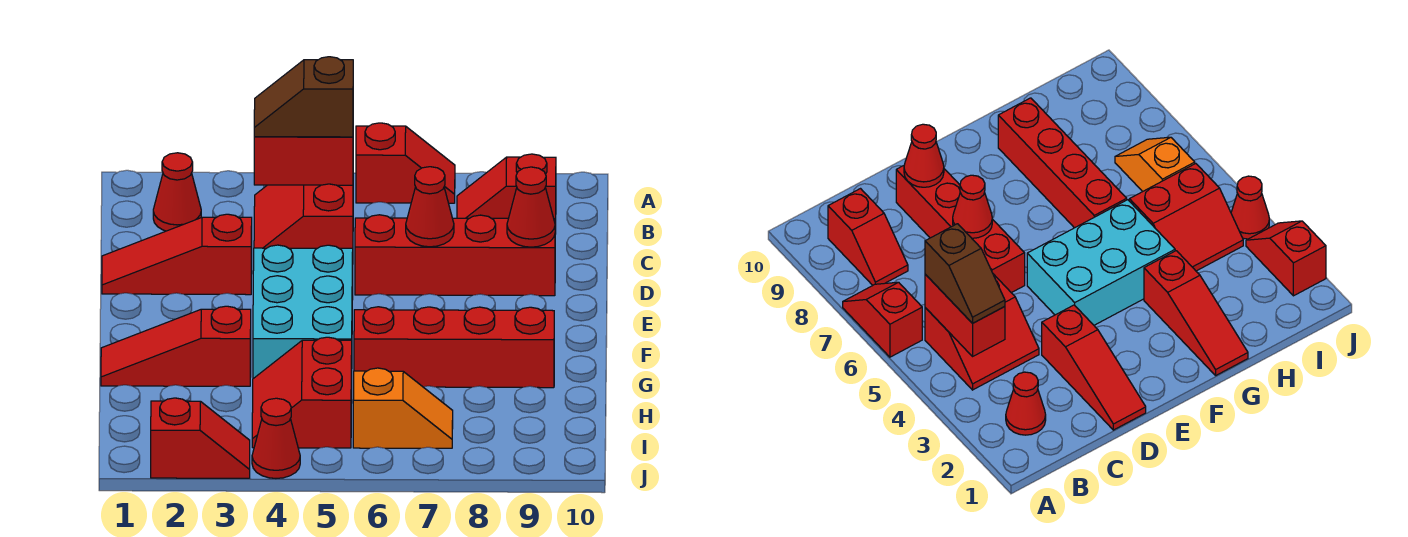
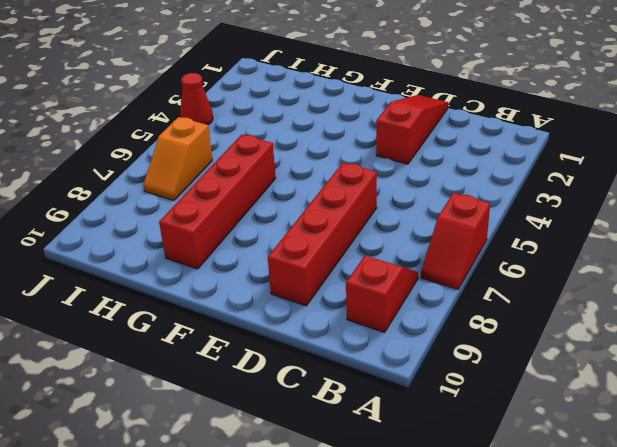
none -> red 1x1 cone [153,153,201,231]
none -> red 2x2 slope [254,184,353,249]
none -> cyan 2x3 brick [253,245,353,379]

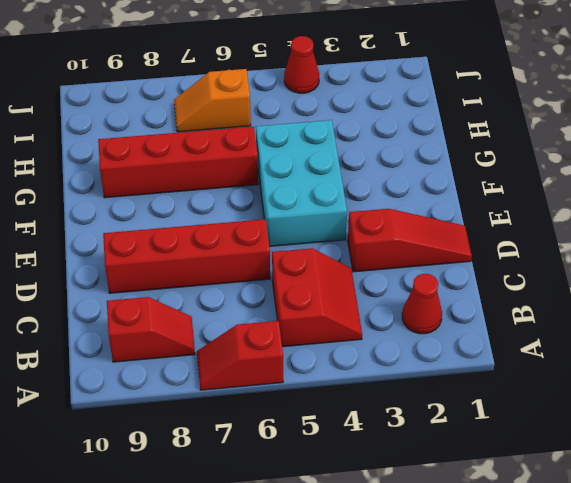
none -> red 1x3 slope [101,306,251,386]
none -> red 2x2 slope [252,337,352,448]
none -> red 1x2 slope [151,398,250,478]

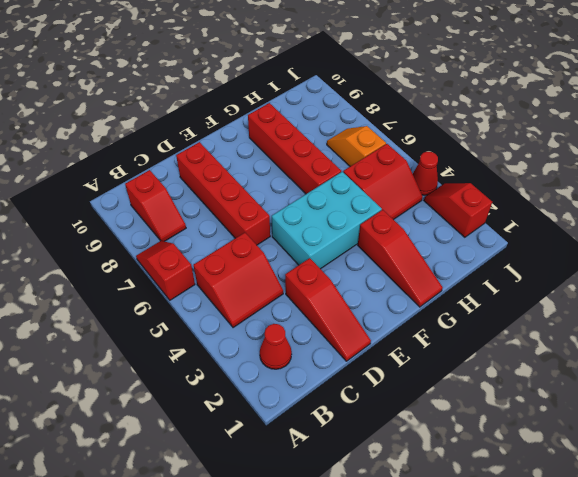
none -> red 1x2 brick [254,137,353,185]
none -> red 1x1 cone [406,167,454,247]
none -> red 1x1 cone [507,167,555,247]

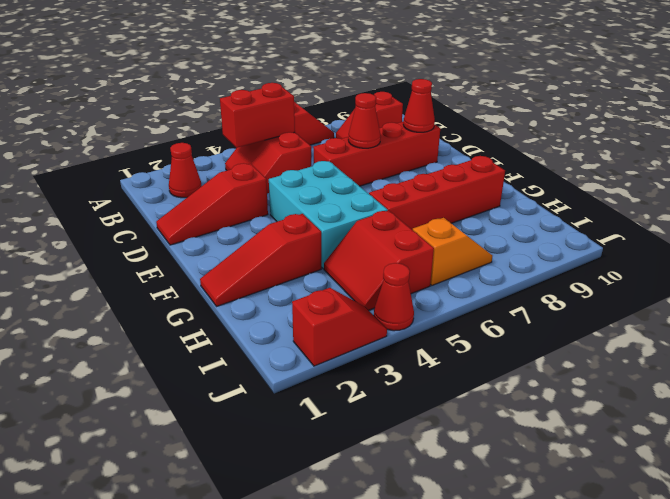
none -> brown 1x2 slope [254,57,353,137]

